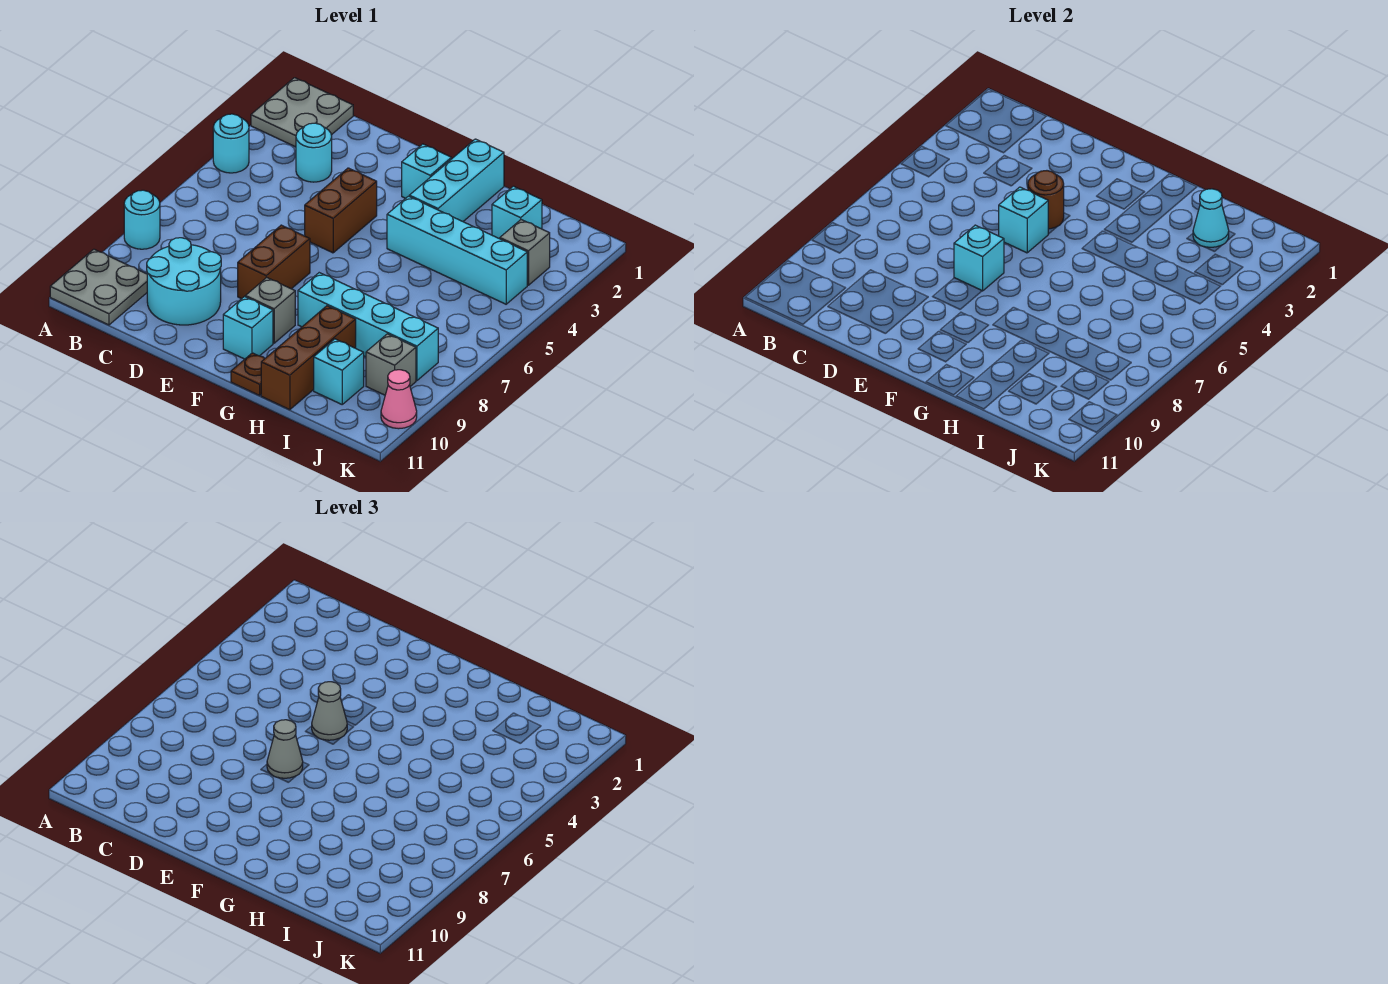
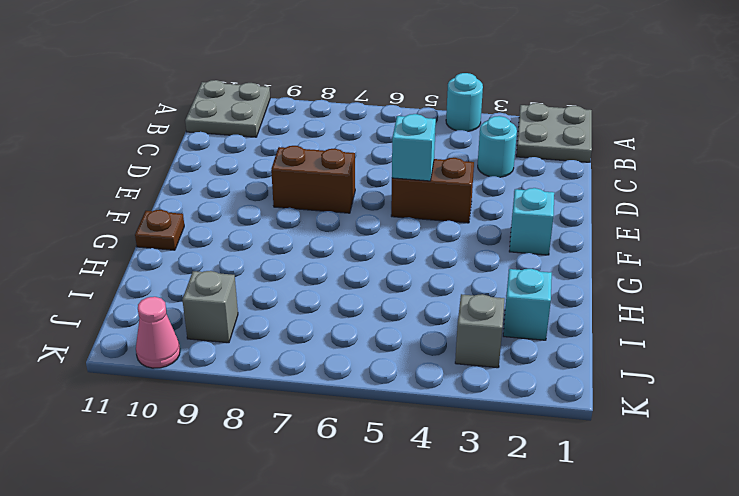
none -> cyan 1x1 round brick [124,190,160,249]
none -> cyan 2x2 round brick [147,238,221,325]
none -> grey 1x1 brick [245,278,295,343]

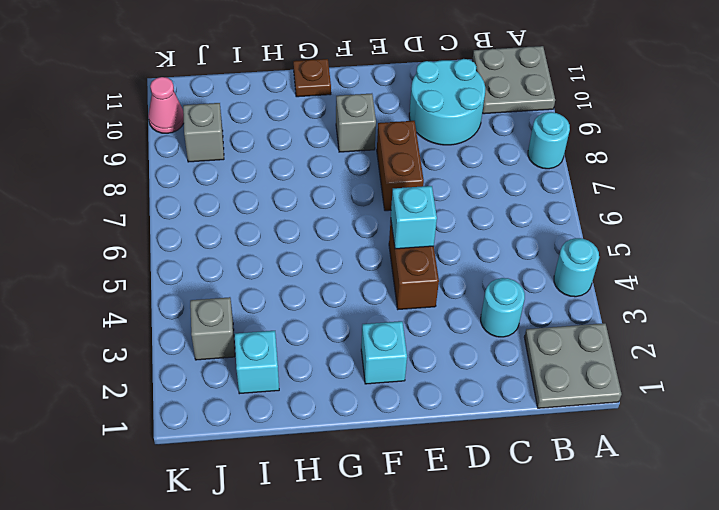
none -> cyan 1x1 brick [223,297,273,359]
none -> cyan 1x3 brick [409,139,504,221]
none -> cyan 1x4 brick [387,196,527,304]

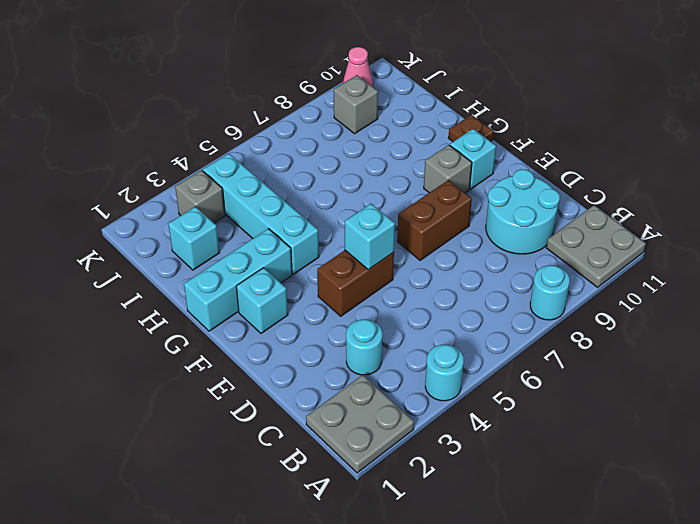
none -> cyan 1x4 brick [298,273,438,381]
none -> brown 1x3 brick [261,306,356,410]
none -> cyan 1x1 brick [314,339,364,404]

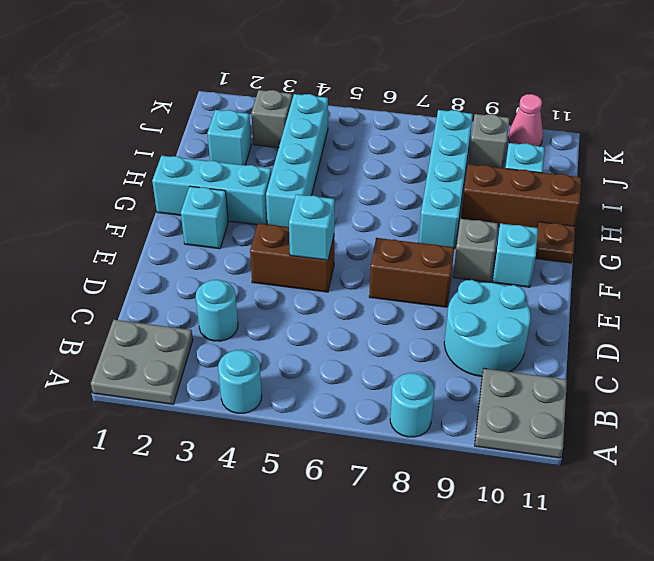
none -> brown 1x1 round brick [1028,171,1064,229]
none -> cyan 1x1 brick [954,225,1004,291]
none -> cyan 1x1 cone [1193,189,1229,247]

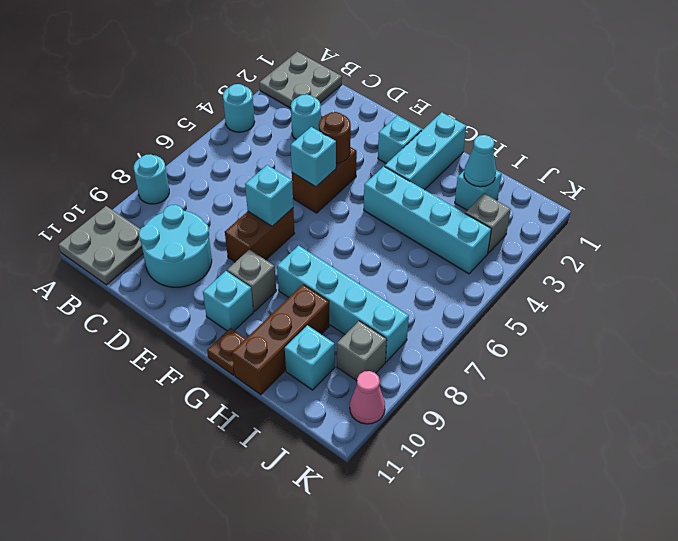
none -> grey 1x1 cone [312,682,347,740]
none -> grey 1x1 cone [267,720,303,778]

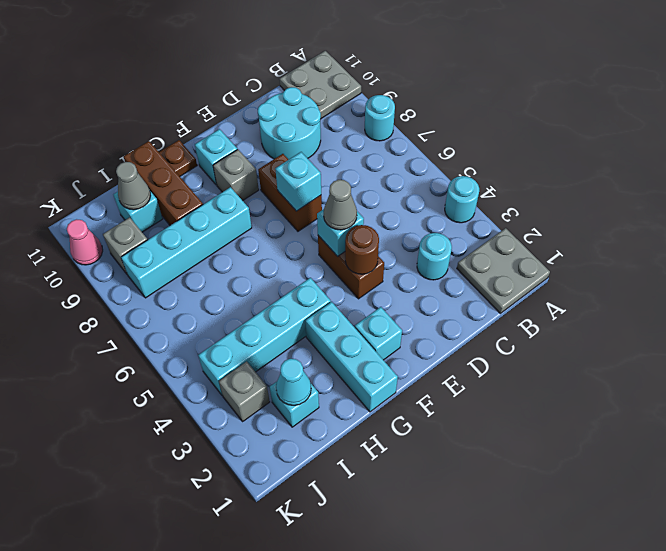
grey 1x1 cone [116,162,151,210] -> grey 1x1 cone moved to [267,720,303,778]

